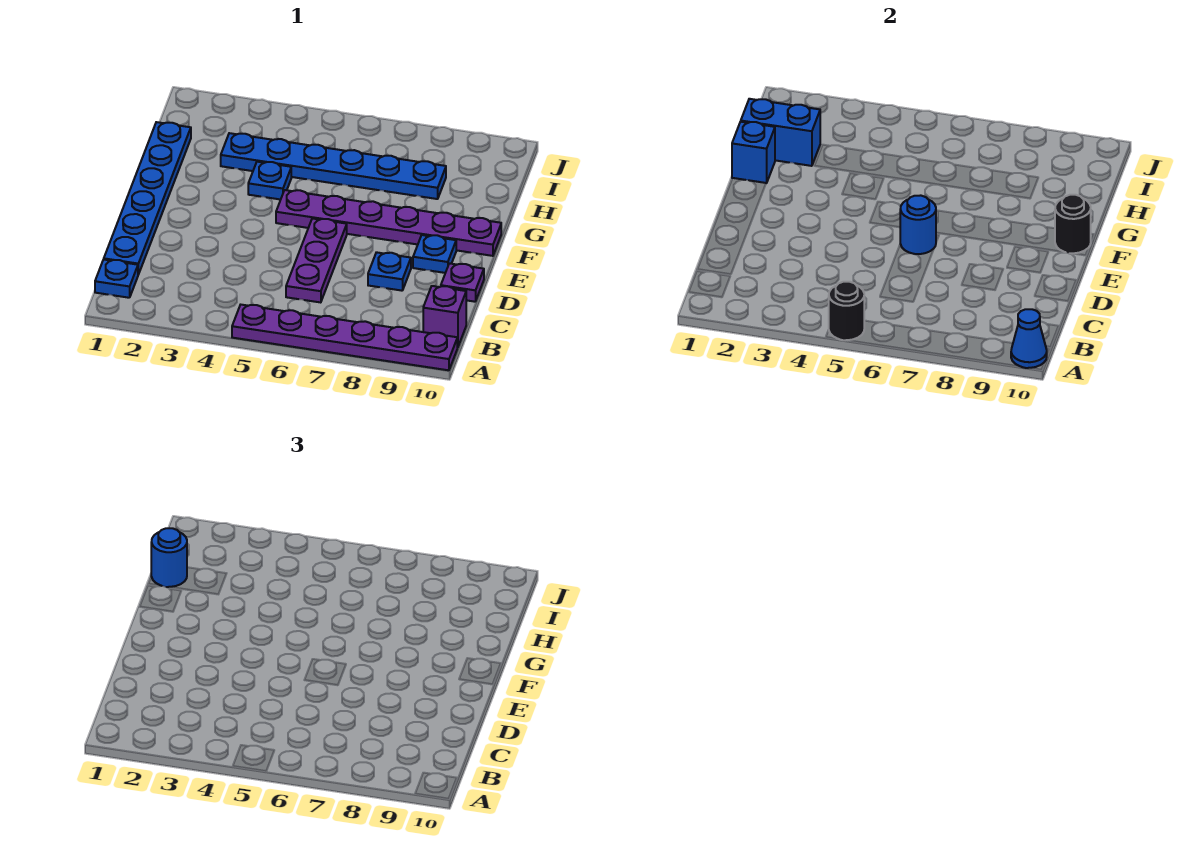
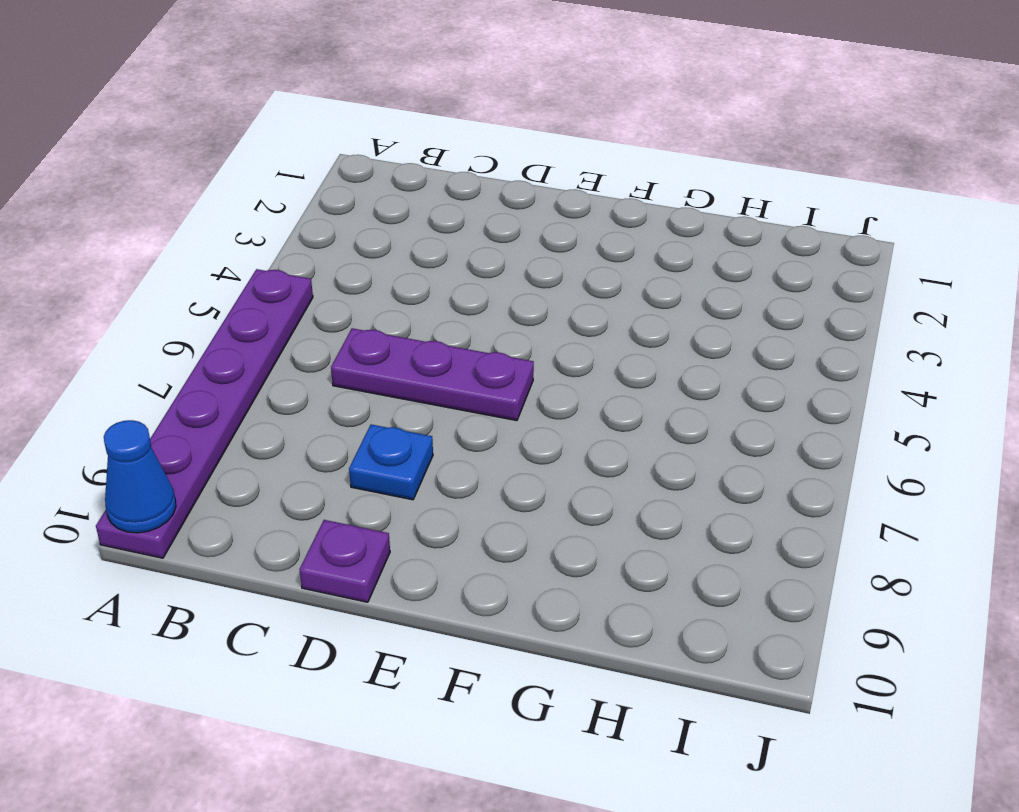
none -> blue 1x1 plate [95,260,138,298]
none -> purple 1x1 brick [423,286,466,347]
none -> blue 1x6 plate [104,122,191,275]

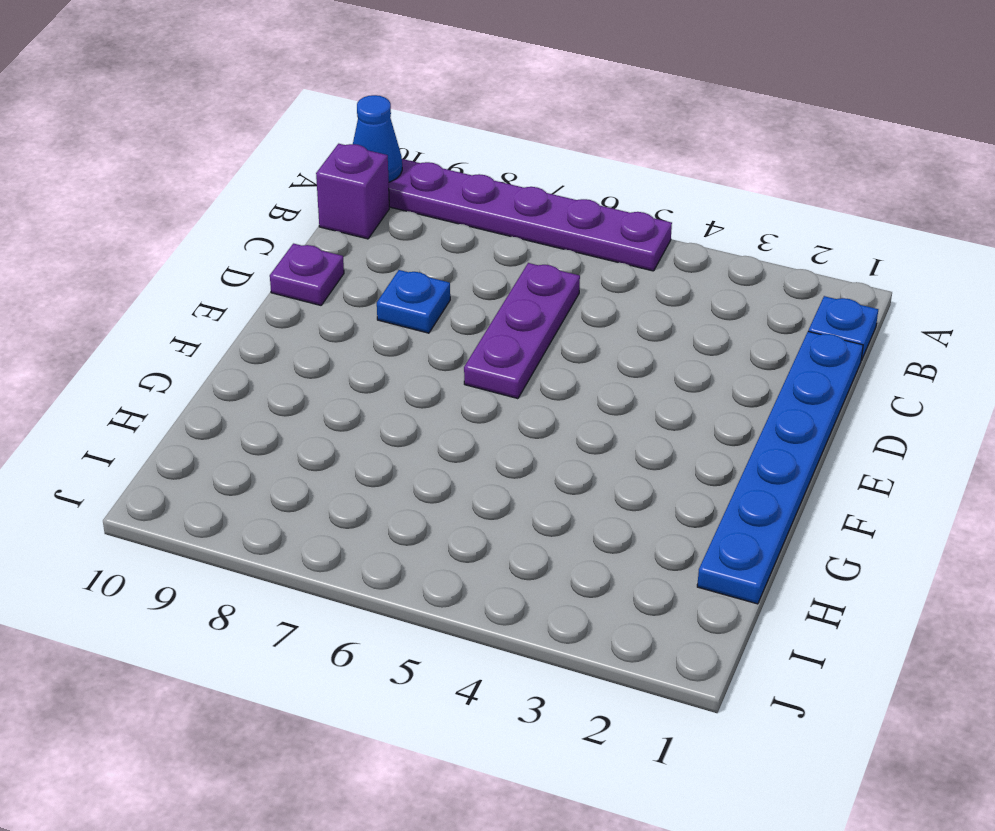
none -> blue 1x1 plate [413,235,456,273]
none -> purple 1x6 plate [276,190,501,256]
none -> blue 1x1 plate [248,162,291,200]

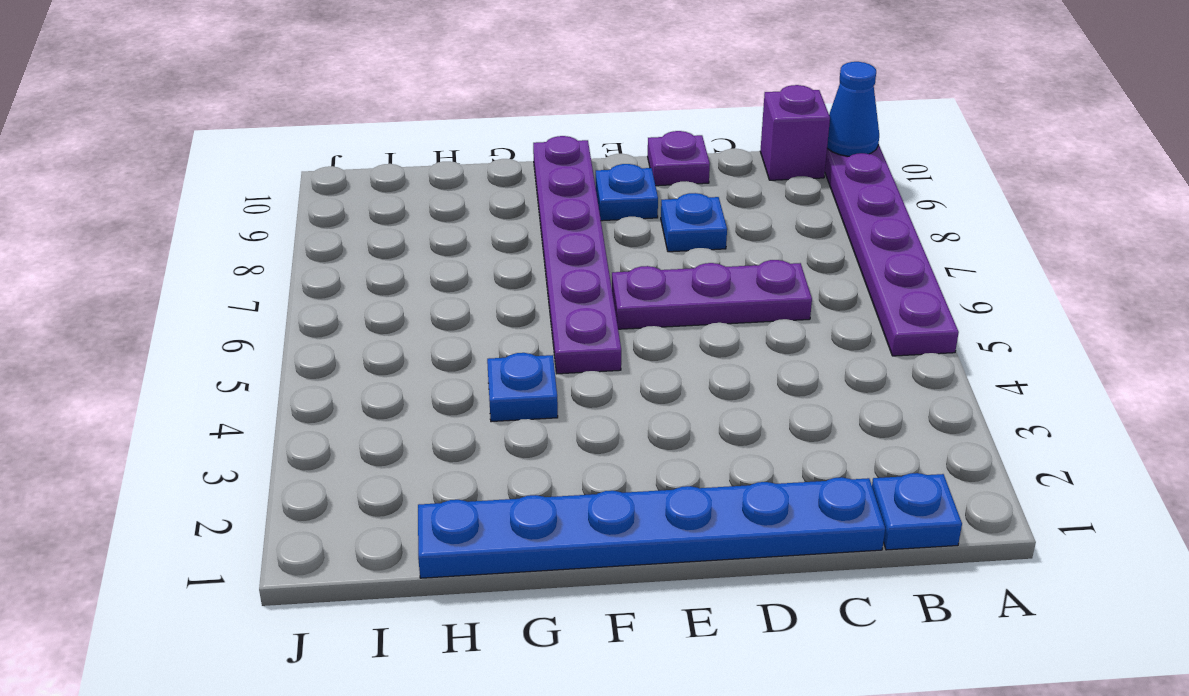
none -> blue 1x6 plate [221,133,446,199]
none -> black 1x1 round brick [829,282,864,340]
none -> blue 1x1 round brick [900,195,936,254]

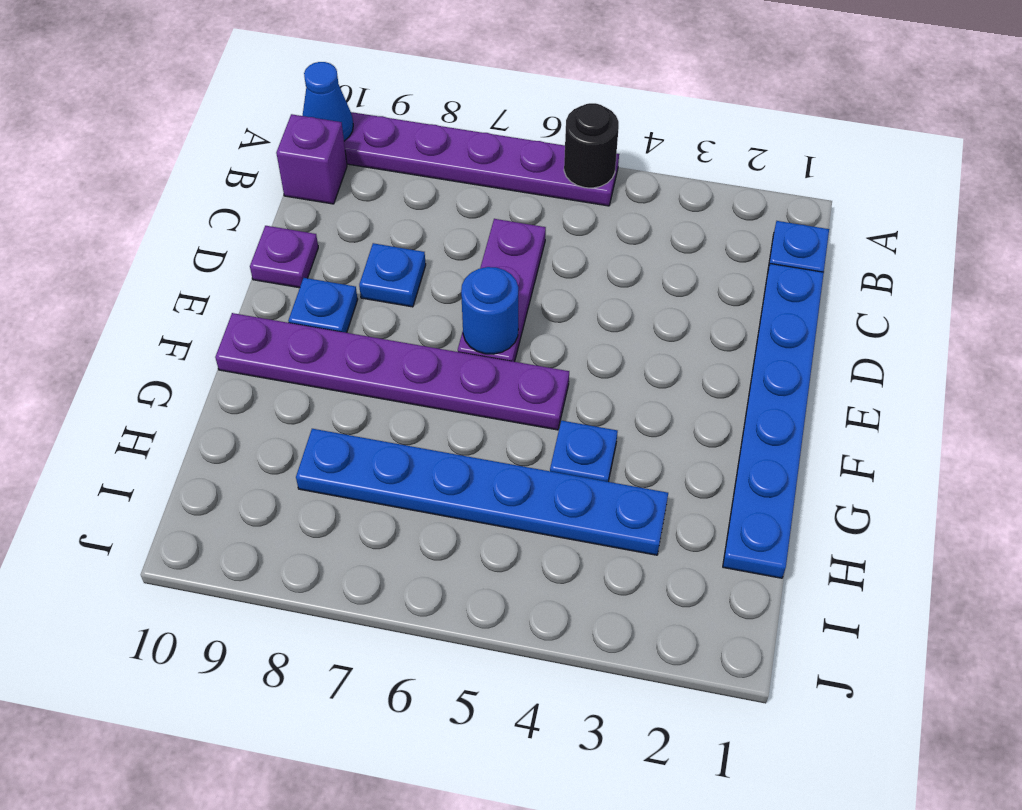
none -> black 1x1 round brick [1055,195,1091,254]
none -> blue 1x1 brick [732,122,775,183]
none -> blue 1x2 brick [741,99,820,166]

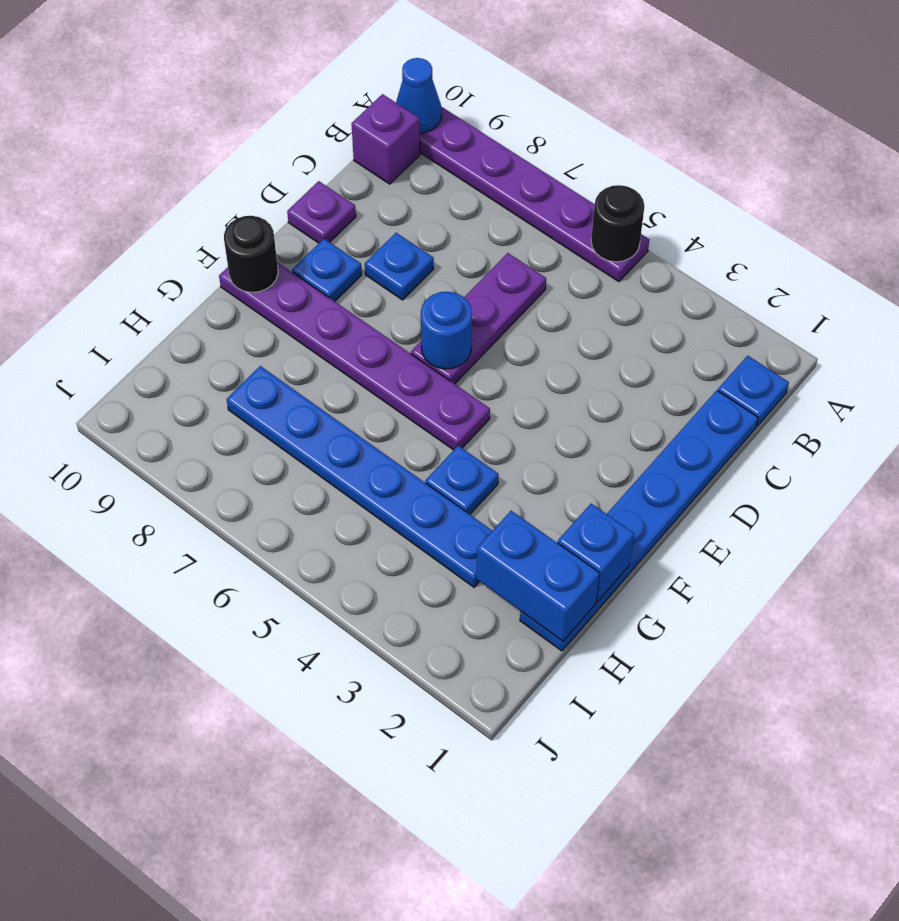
none -> blue 1x1 round brick [151,528,187,587]

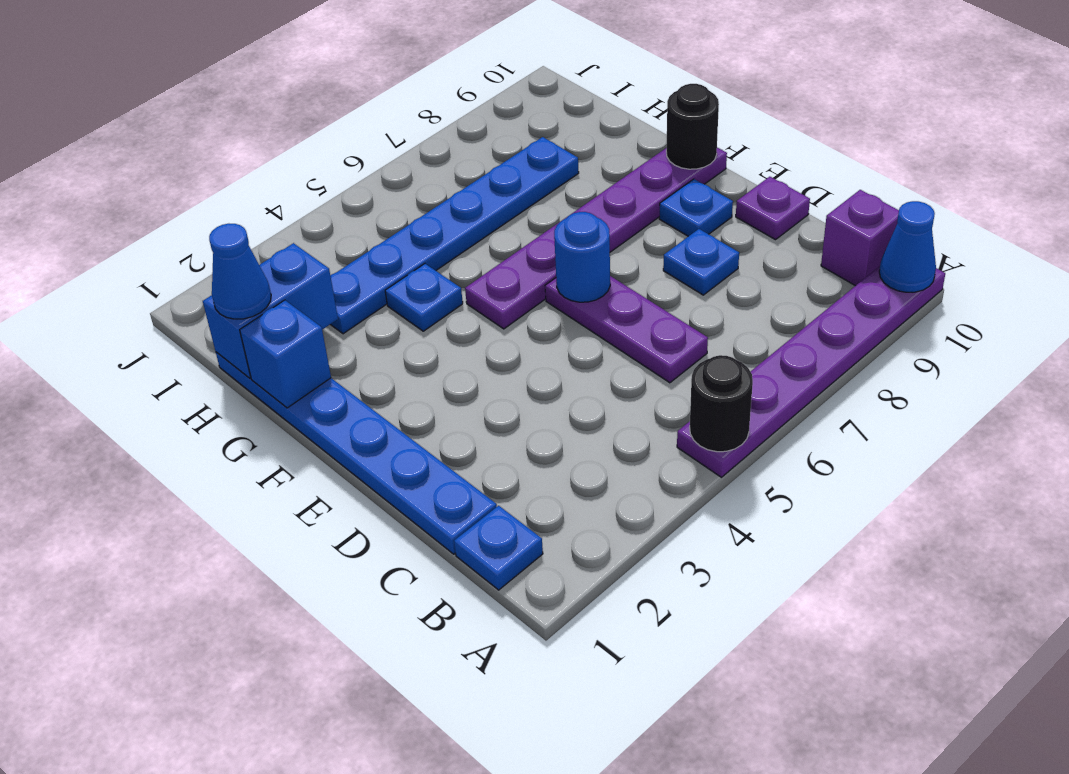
blue 1x1 cone [209,224,271,319] -> blue 1x1 round brick [151,528,187,587]

